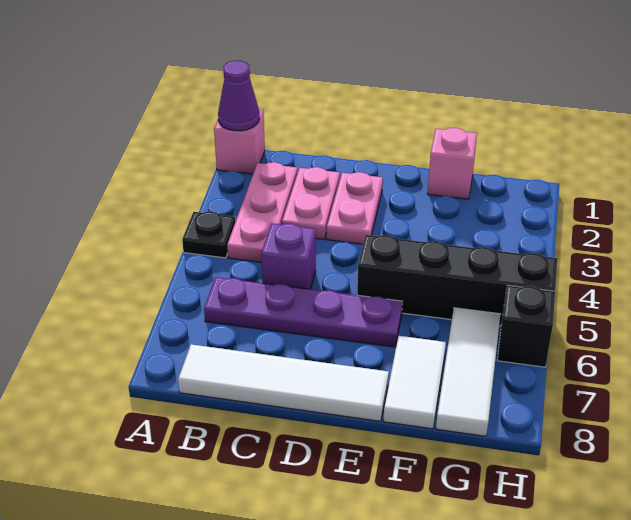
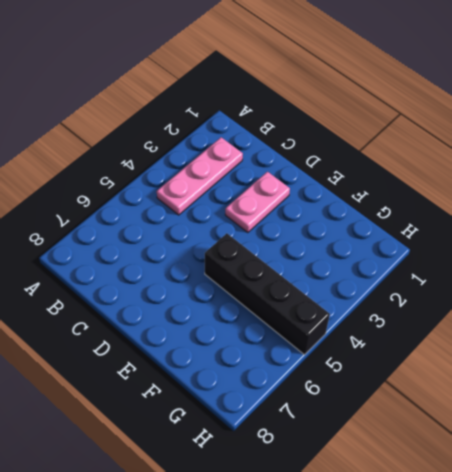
none -> pink 1x1 brick [214,109,265,174]
none -> black 1x1 plate [182,212,236,258]
none -> purple 1x4 plate [204,277,403,347]

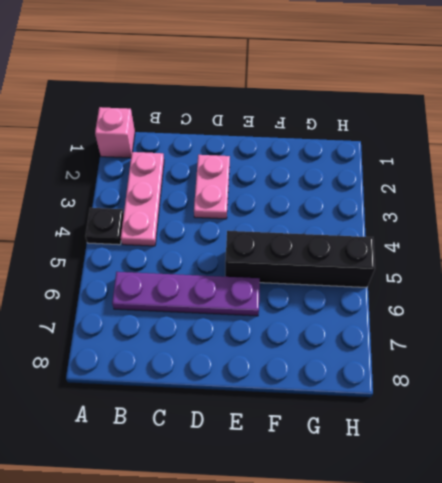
none -> white 1x4 tile [178,344,389,421]
none -> pink 1x2 plate [282,167,340,239]
none -> purple 1x1 brick [261,223,316,289]

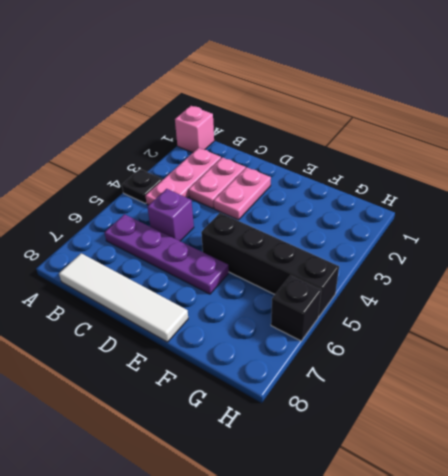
none -> pink 1x1 brick [428,128,477,199]
none -> white 1x2 tile [383,336,446,429]
none -> white 1x3 tile [436,308,500,436]

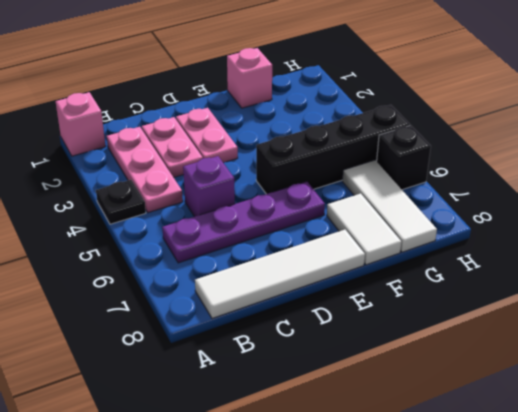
none -> purple 1x1 cone [218,60,259,131]

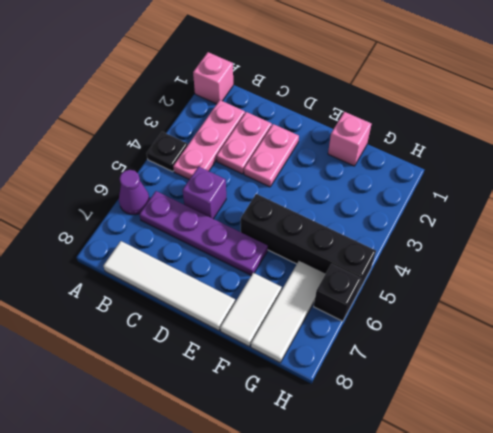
purple 1x1 cone [119,170,150,215] -> purple 1x1 cone moved to [218,60,259,131]

